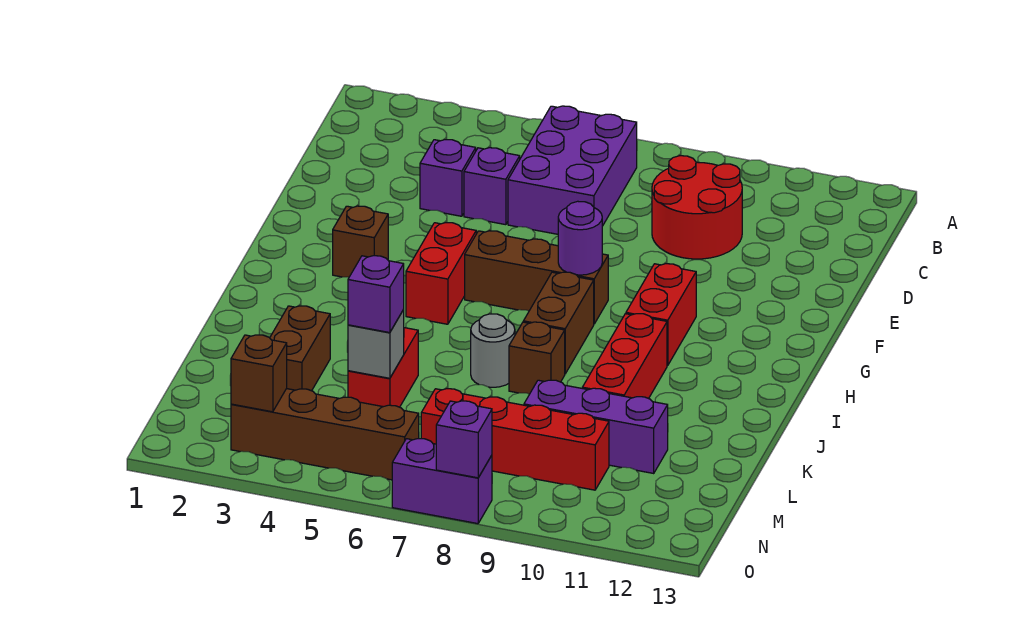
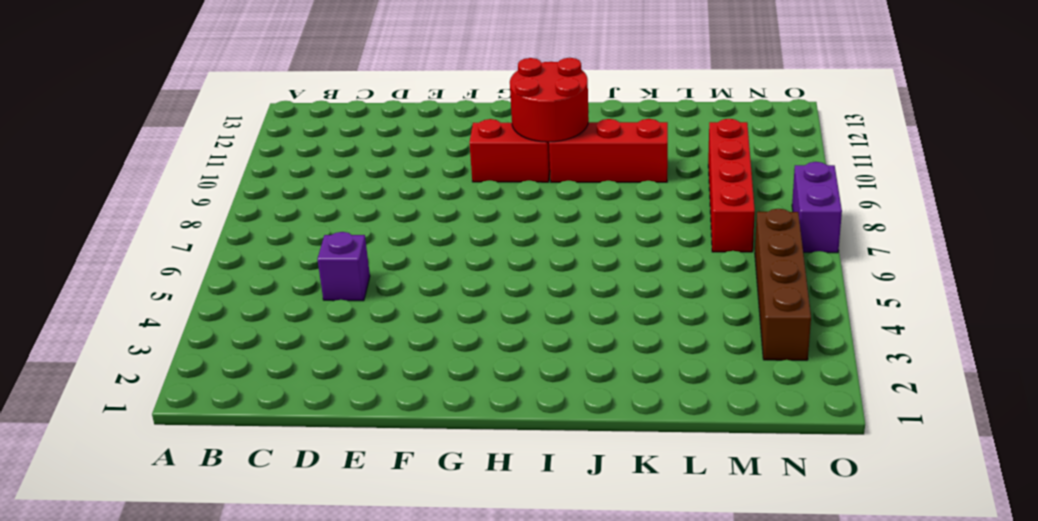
red 2x2 round brick [510,58,589,142] -> red 2x2 round brick moved to [652,156,742,259]
none -> purple 2x3 brick [508,106,637,234]
none -> purple 1x1 brick [420,140,476,216]
none -> brown 1x1 brick [333,206,388,277]

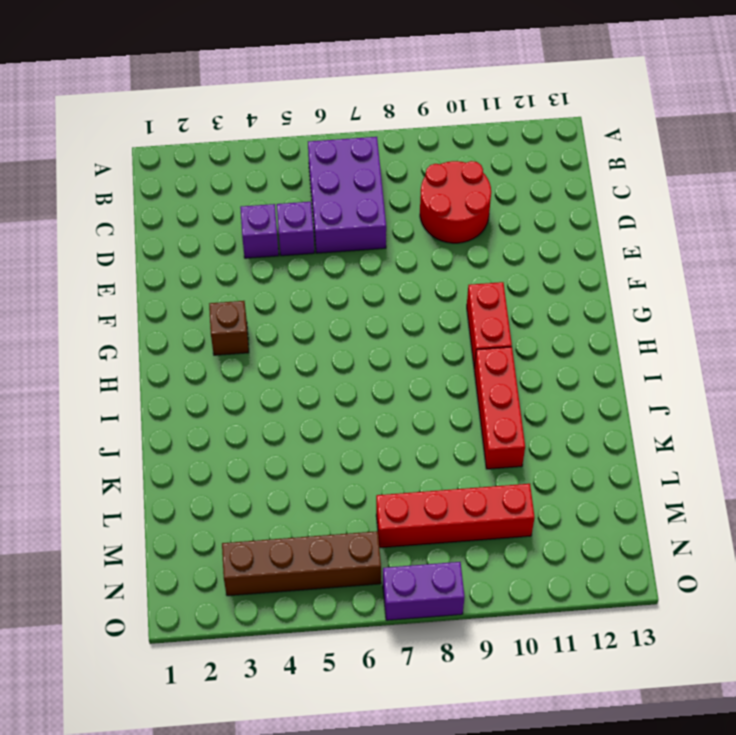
none -> red 1x2 brick [406,223,476,324]
none -> brown 1x3 brick [465,231,608,324]
none -> brown 1x2 brick [523,272,594,374]

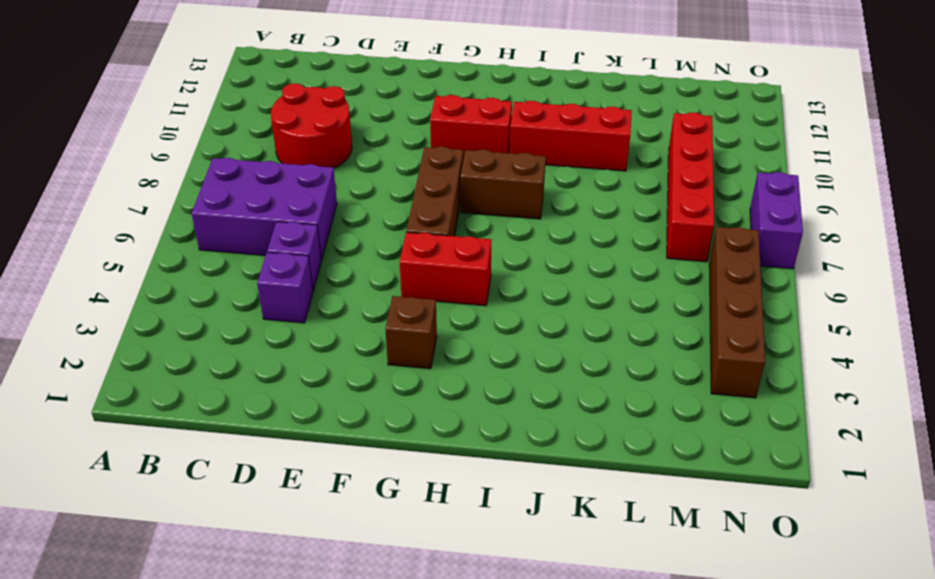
none -> grey 1x1 round brick [471,314,515,387]
none -> brown 1x1 brick [509,322,565,394]
none -> brown 1x2 brick [270,306,330,391]

